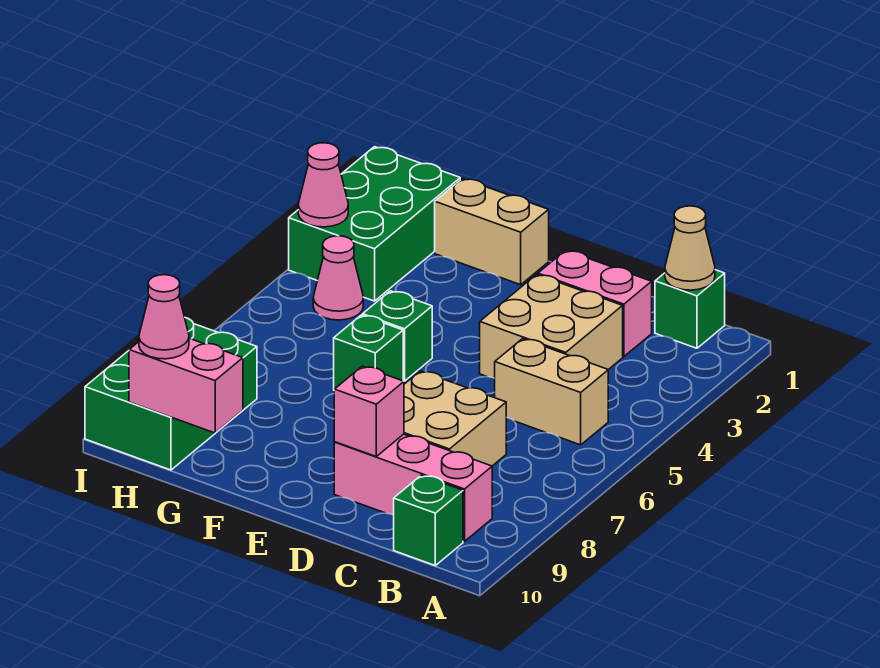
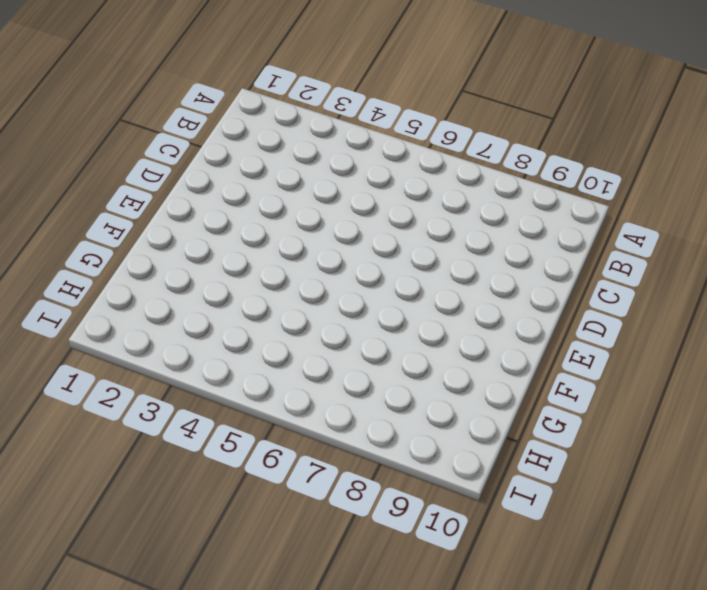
none -> green 1x1 brick [655,270,725,348]
none -> tan 1x2 brick [495,339,608,445]
none -> pink 1x3 brick [334,434,492,541]

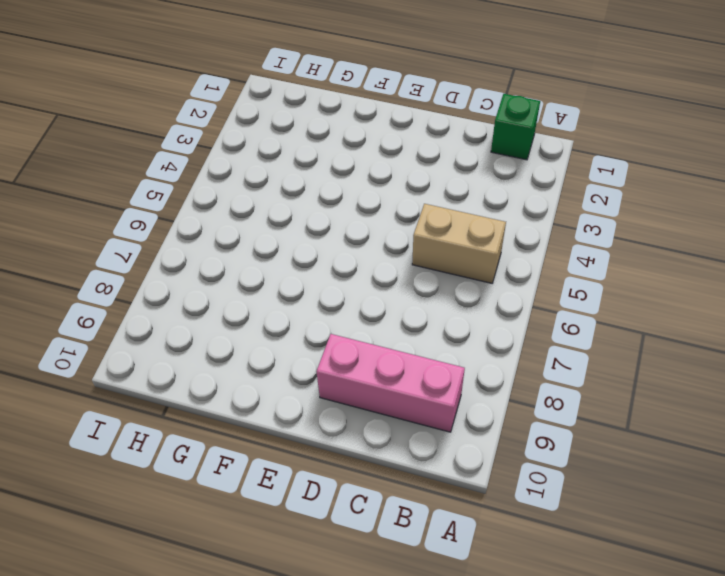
none -> green 1x1 brick [394,475,463,565]
none -> pink 1x2 brick [538,250,652,357]
none -> tan 2x2 brick [480,274,623,378]

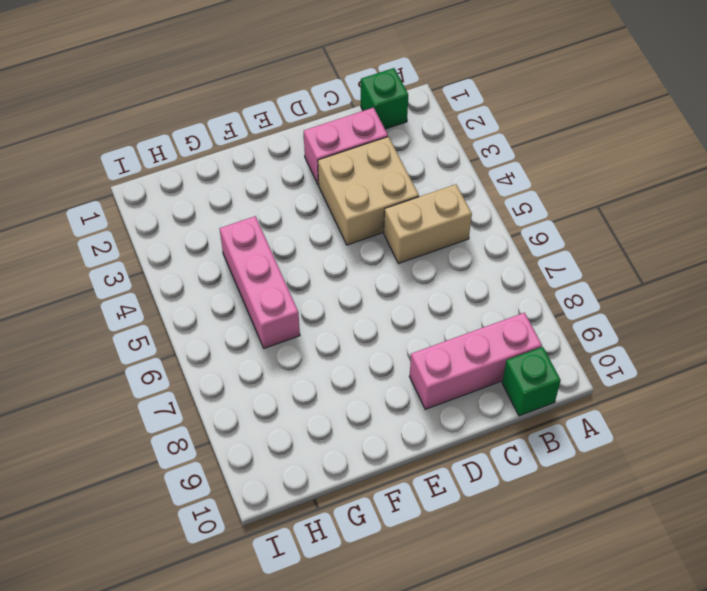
pink 1x3 brick [220,216,300,348] -> none
none -> tan 2x2 brick [404,371,506,466]
none -> tan 1x2 brick [435,178,549,285]
none -> green 1x1 brick [363,291,432,381]

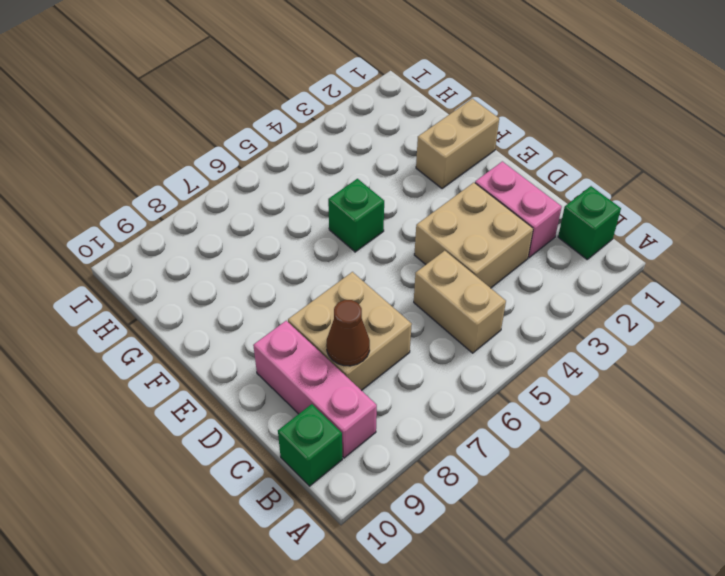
brown 1x1 cone [326,300,370,366] -> none
tan 1x2 brick [416,99,499,189] -> tan 1x2 brick turned to [435,178,549,285]
none -> green 1x1 brick [334,315,403,389]
none -> green 2x3 brick [289,147,460,301]
none -> pink 1x1 cone [313,236,363,320]

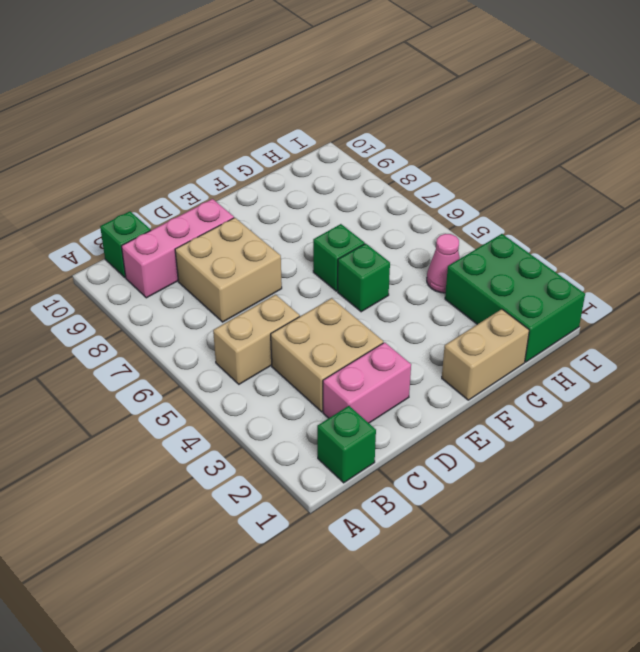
none -> green 2x3 brick [85,318,257,470]
none -> tan 1x1 cone [665,206,715,290]
none -> pink 1x1 brick [334,366,404,456]

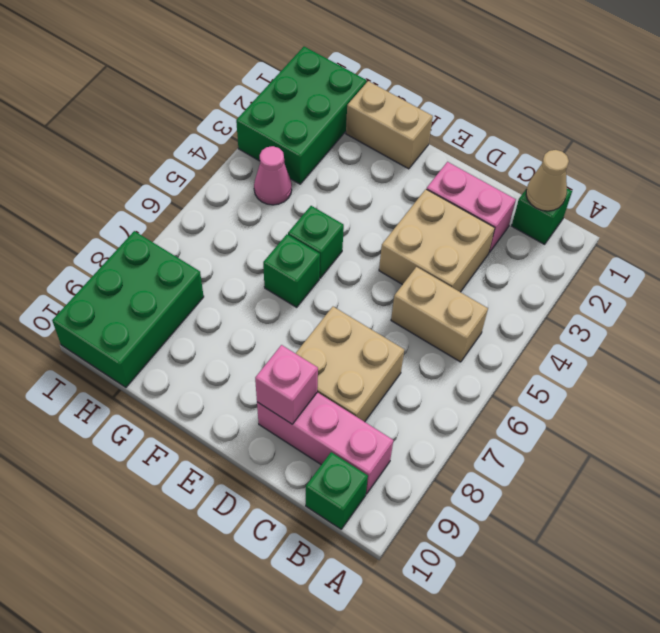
none -> pink 1x2 brick [129,338,243,433]
none -> pink 1x1 cone [298,143,348,227]
none -> pink 1x1 cone [139,275,189,359]

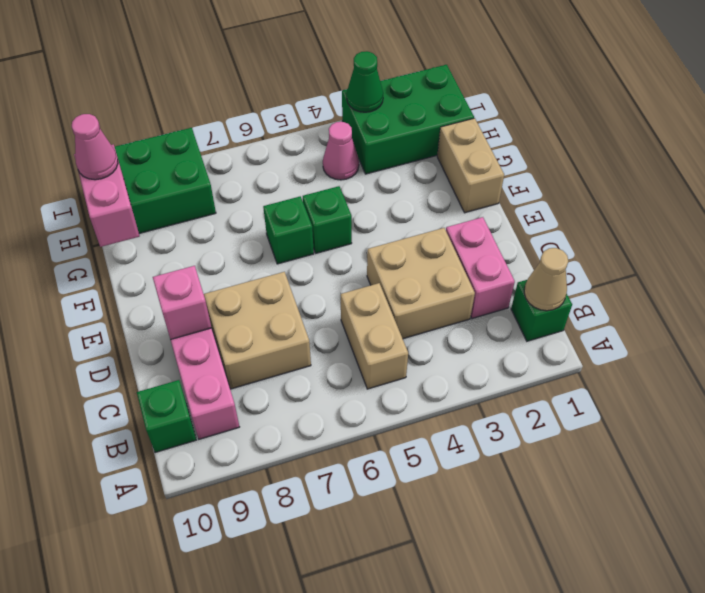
green 1x1 cone [347,51,383,112] -> pink 1x1 cone [298,143,348,227]

